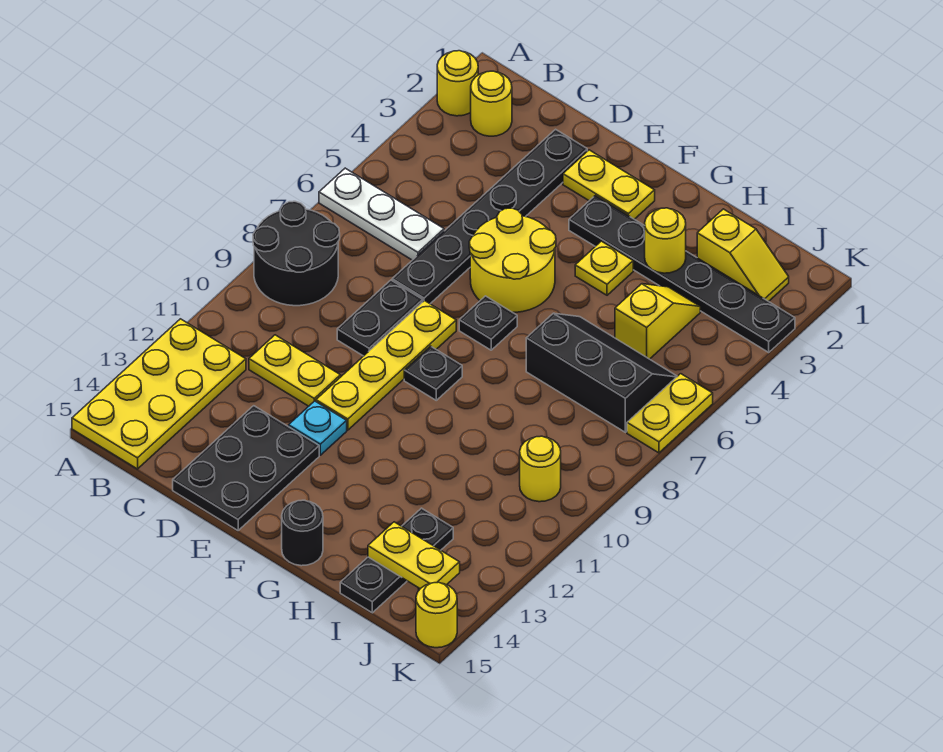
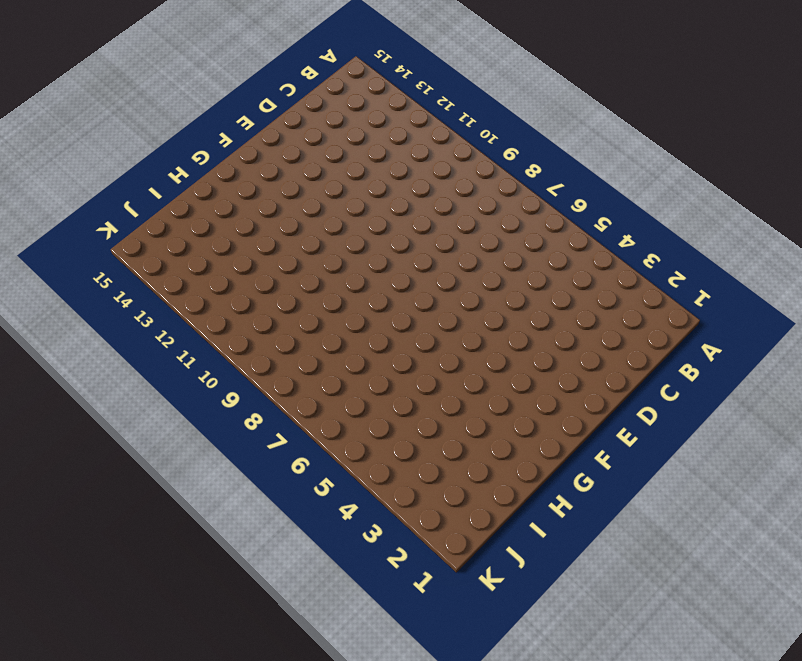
none -> yellow 1x1 round brick [437,51,478,116]
none -> white 1x3 plate [319,168,444,260]
none -> black 2x2 round brick [253,201,340,306]

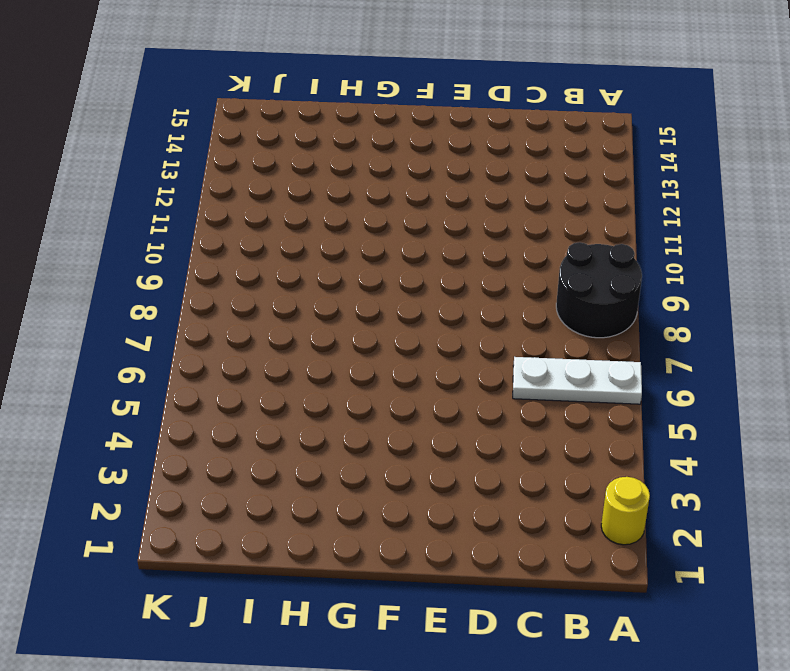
none -> yellow 2x4 plate [72,319,246,469]
none -> yellow 1x1 round brick [471,71,512,136]
none -> yellow 1x2 plate [249,335,341,406]

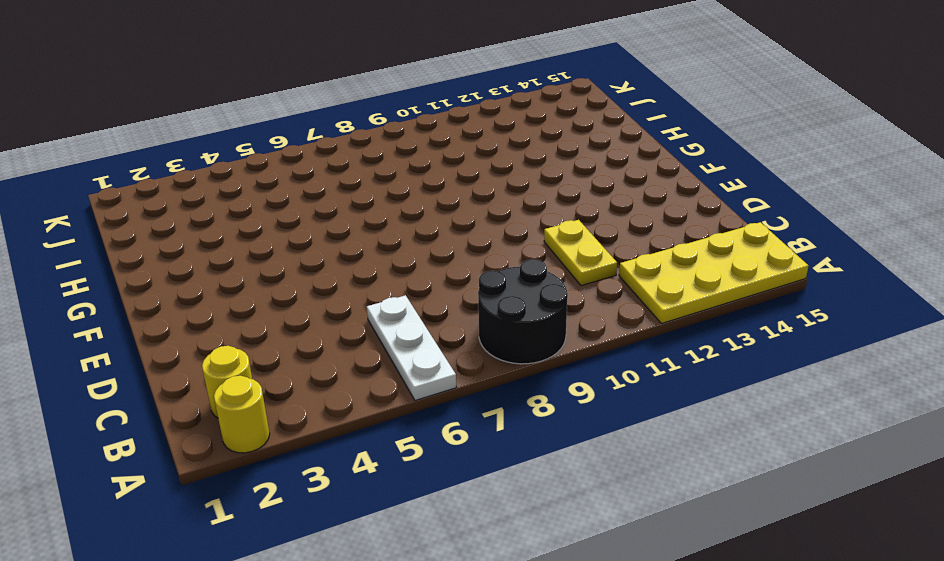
none -> black 1x6 plate [392,129,587,304]
none -> black 1x2 plate [337,280,423,356]
none -> black 2x3 plate [173,406,319,530]

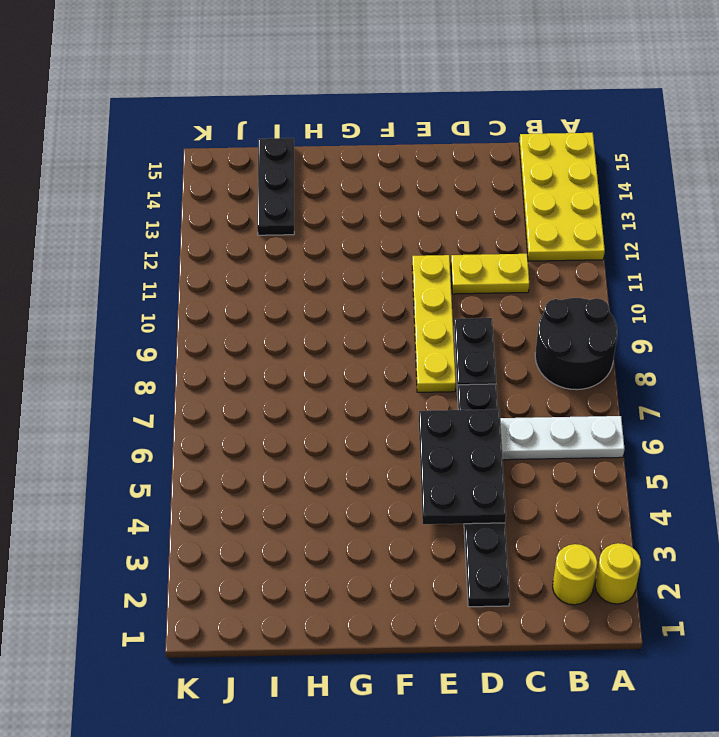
black 2x3 plate [419,409,506,524] -> black 2x3 plate moved to [173,406,319,530]
none -> yellow 1x2 plate [563,150,655,219]
none -> yellow 2x2 round brick [469,208,556,312]
none -> cyan 1x1 plate [289,401,347,455]

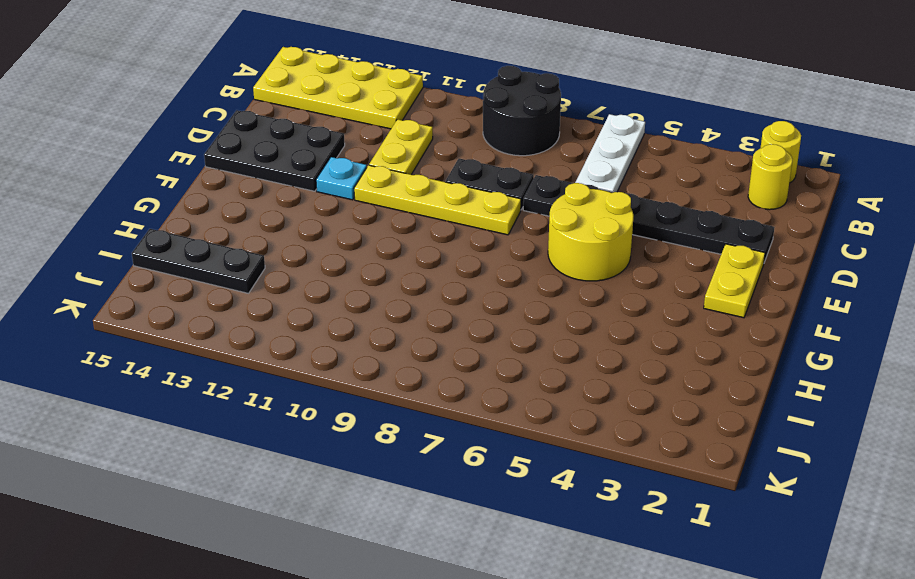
none -> black 1x6 plate [569,196,795,352]
none -> black 1x1 plate [459,296,517,350]
none -> black 1x1 plate [404,346,462,400]

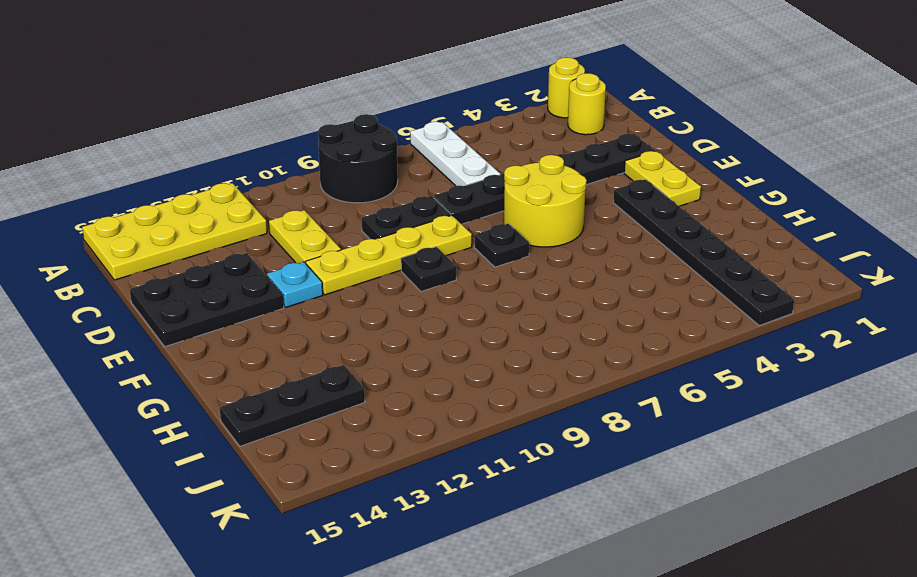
none -> yellow 1x1 plate [575,241,633,295]
none -> black 1x1 round brick [282,500,323,566]
none -> black 2x3 slope [526,313,677,432]

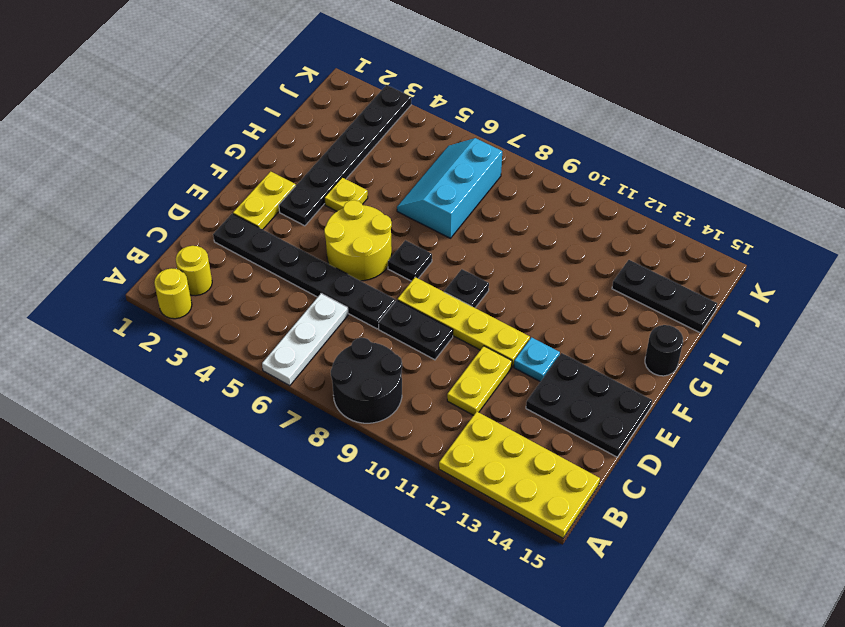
cyan 2x3 slope [397,138,502,238] -> black 2x3 slope [526,313,677,432]
none -> yellow 1x2 slope [697,209,789,301]
none -> yellow 1x2 slope [615,284,700,359]
none -> yellow 1x1 round brick [520,436,561,502]

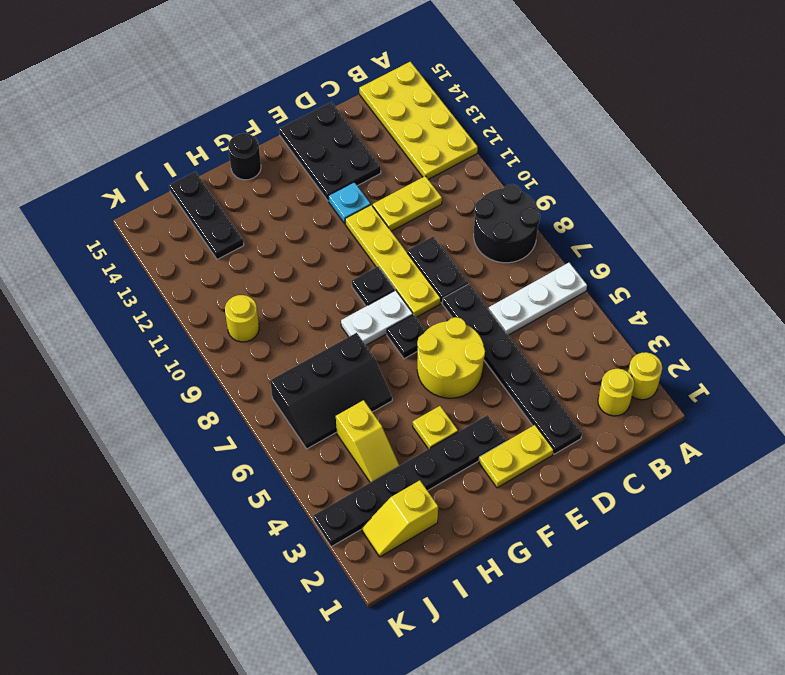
white 1x2 plate [341,290,413,345] -> none
none -> yellow 1x2 plate [627,374,713,453]
none -> yellow 1x1 round brick [416,582,457,648]
none -> yellow 1x1 round brick [645,208,686,273]

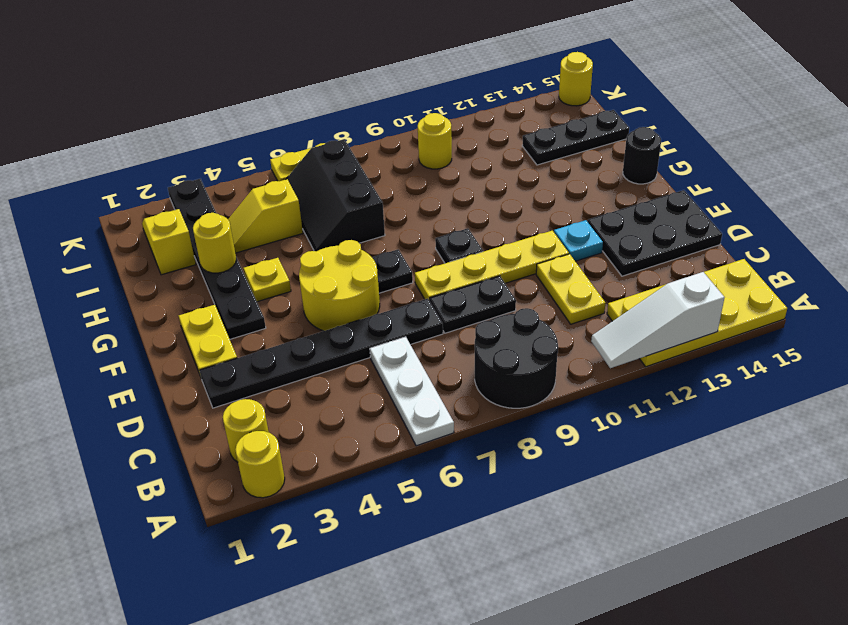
white 1x3 slope [591,272,724,368] -> none
none -> yellow 1x2 plate [368,522,460,589]

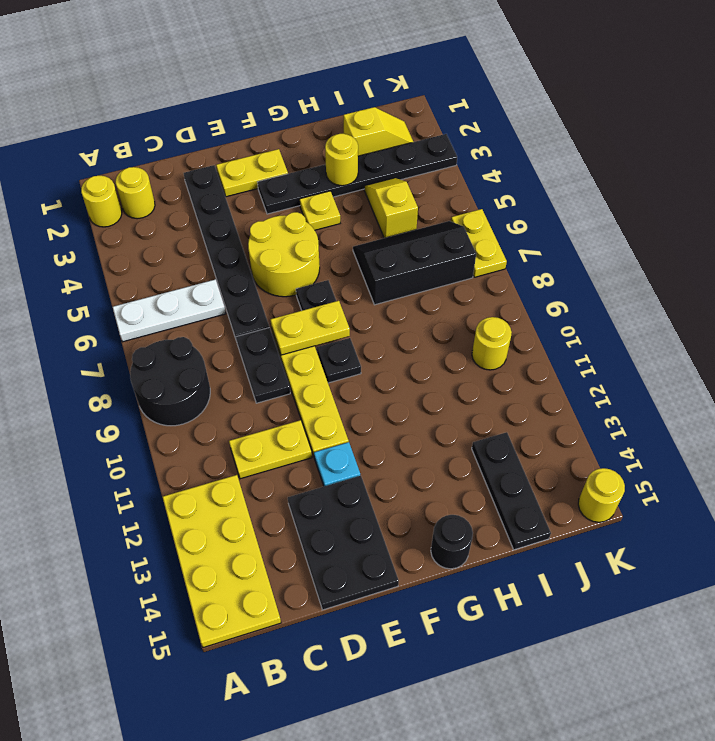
yellow 1x2 plate [270,301,350,355] -> yellow 1x2 plate moved to [368,522,460,589]

